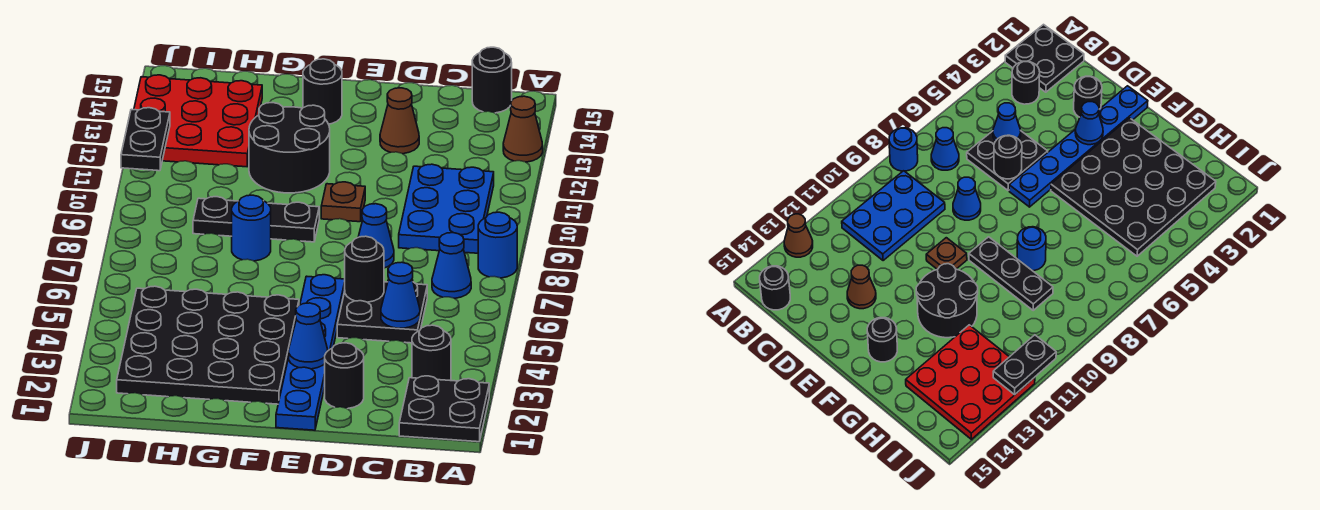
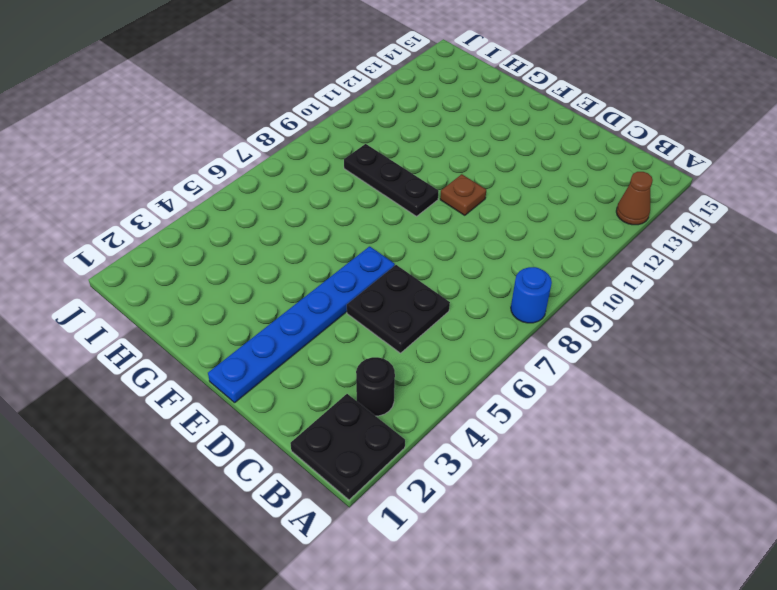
none -> blue 1x1 cone [432,233,471,298]
none -> blue 2x3 plate [399,164,494,253]
none -> black 1x1 round brick [472,47,512,113]

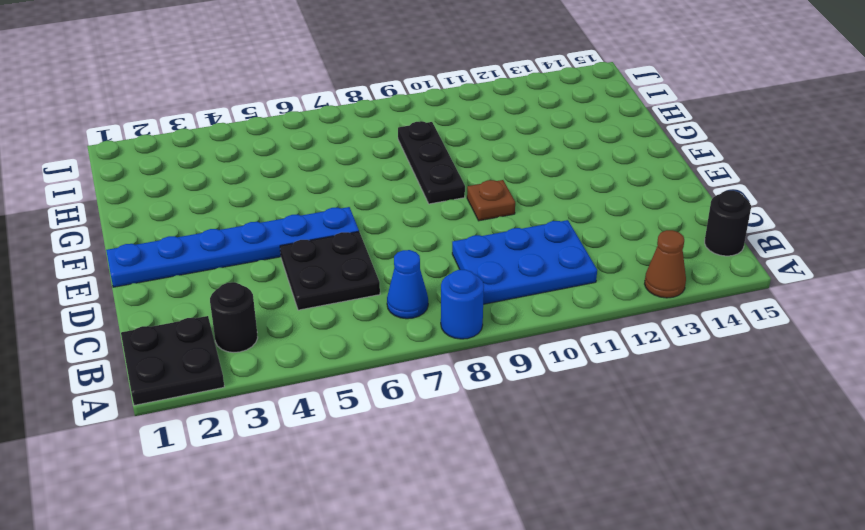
none -> black 1x1 round brick [325,343,364,409]
none -> blue 1x1 cone [358,204,394,268]
none -> brown 1x1 cone [380,88,419,154]

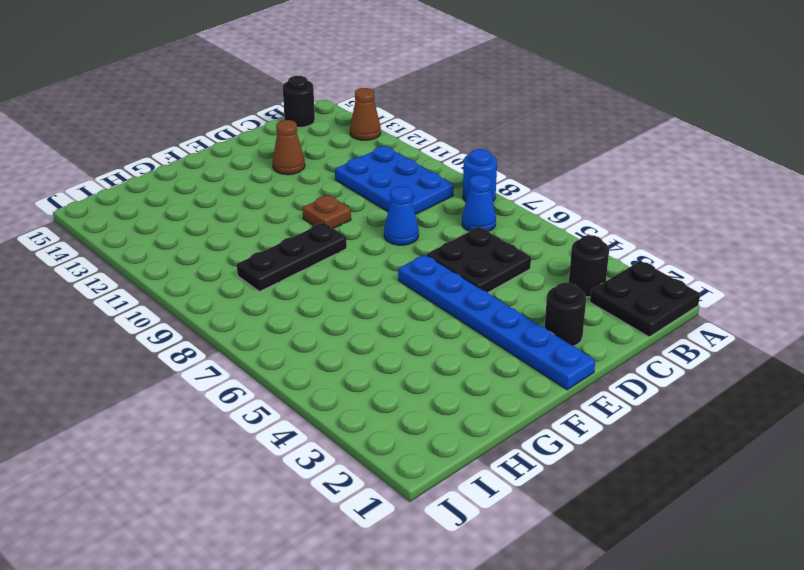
none -> black 4x4 plate [117,286,299,404]
none -> black 2x2 round brick [249,103,330,193]
none -> black 1x1 round brick [303,59,342,124]

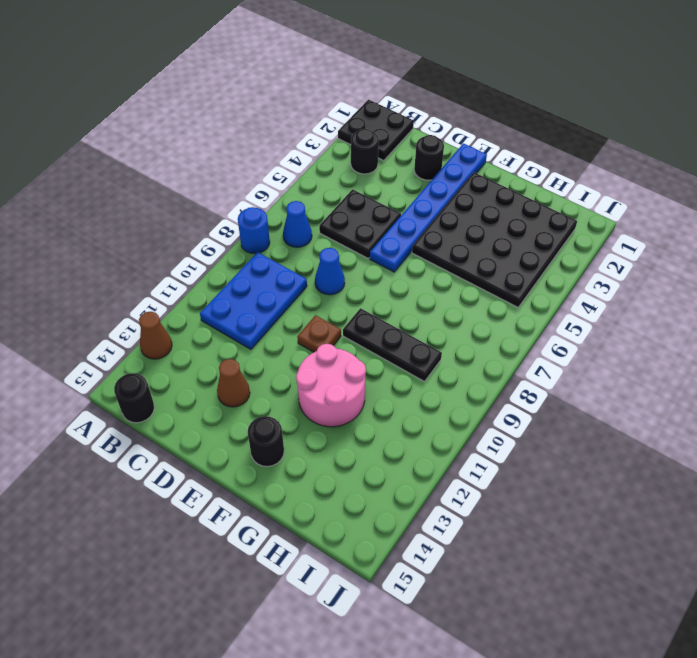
pink 2x2 round brick [296,344,366,427] -> black 2x2 round brick [249,103,330,193]
none -> blue 1x1 round brick [232,195,271,261]
none -> red 3x3 plate [134,75,262,167]
none -> blue 1x1 cone [381,262,420,328]

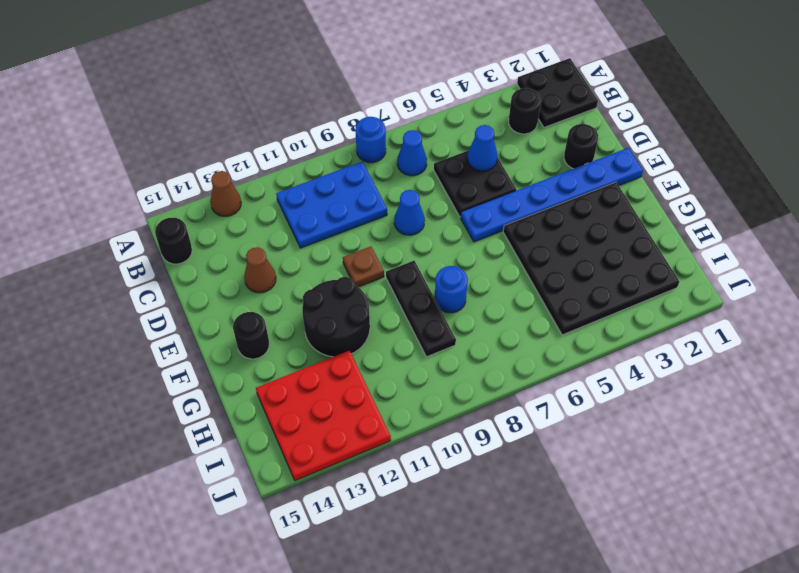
none -> black 1x1 round brick [345,236,384,302]
none -> blue 1x1 cone [289,303,328,369]
none -> black 1x2 plate [121,108,170,171]

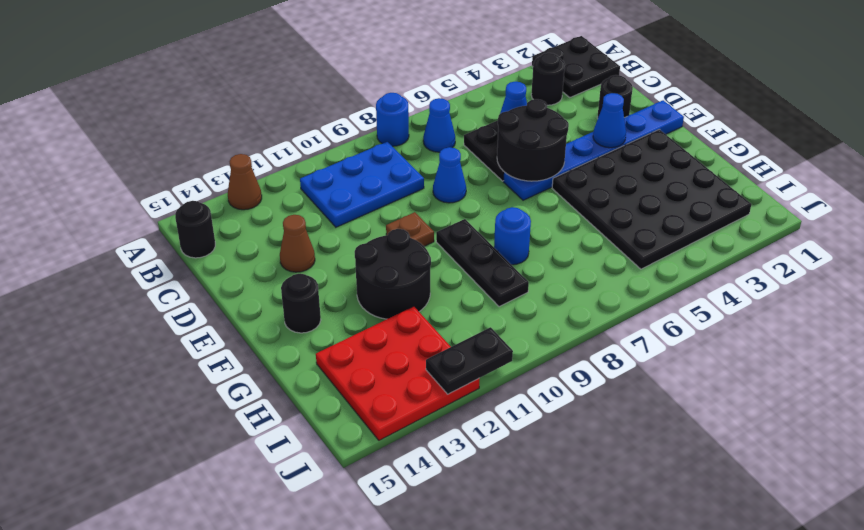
black 2x2 round brick [497,99,569,181] -> black 1x1 round brick [345,236,384,302]

